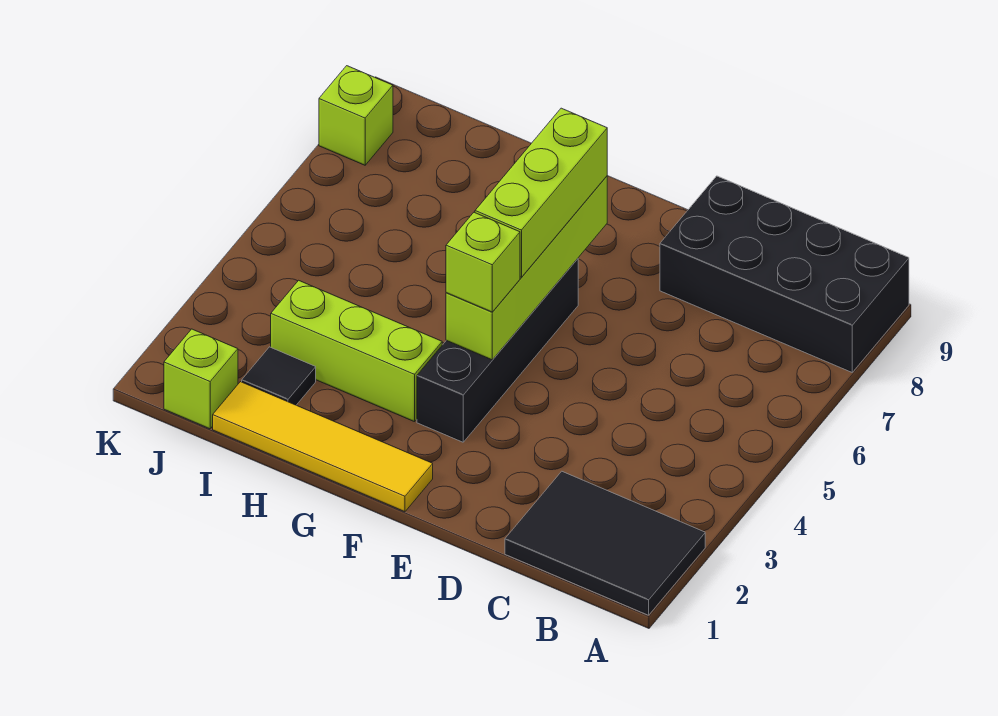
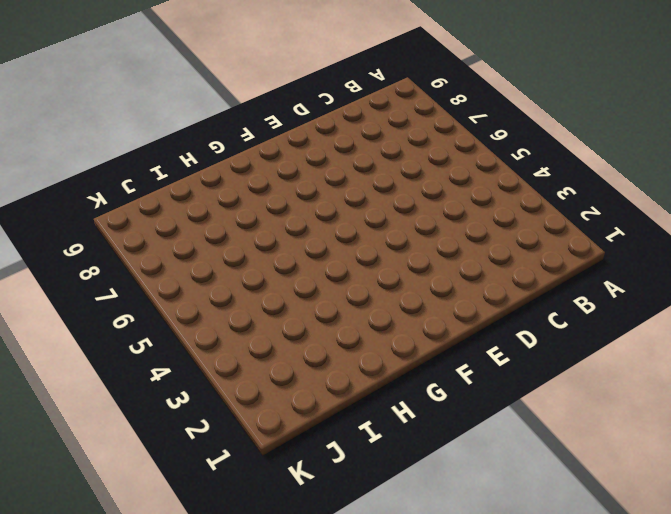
none -> black 2x3 tile [505,471,705,615]
none -> black 2x4 brick [660,176,909,372]

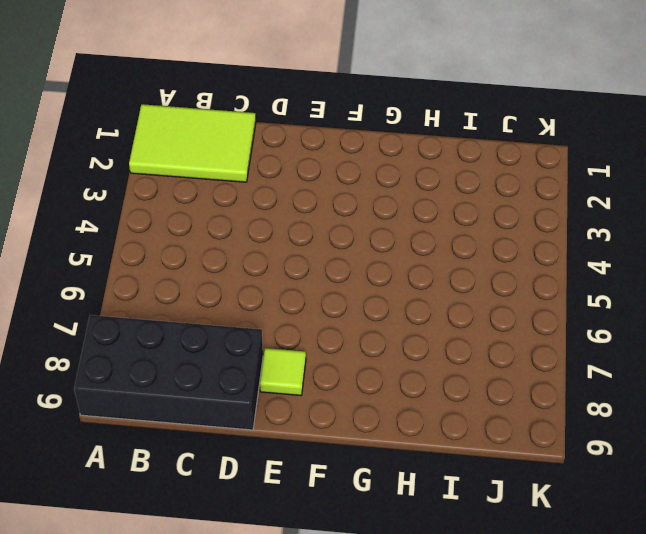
lime 2x3 tile [129,104,256,182] -> black 2x3 tile [505,471,705,615]
lime 1x1 tile [260,348,306,396] -> none
none -> yellow 1x4 tile [213,382,433,512]
none -> black 1x4 brick [417,259,578,442]

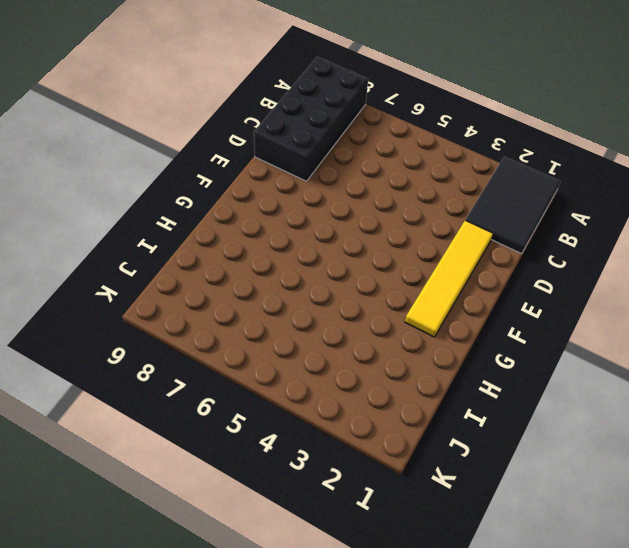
yellow 1x4 tile [405,220,493,337] -> yellow 1x4 tile moved to [213,382,433,512]
none -> black 1x4 brick [417,259,578,442]
none -> lime 1x3 brick [271,280,442,422]

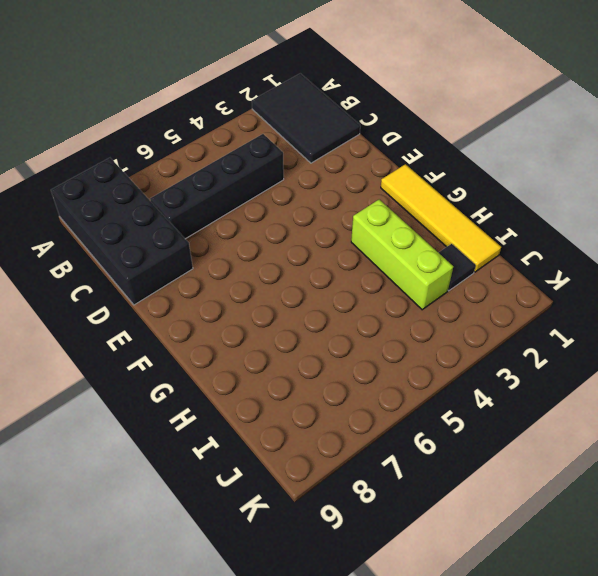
black 1x4 brick [150,134,284,239] -> black 1x4 brick moved to [417,259,578,442]
none -> lime 1x1 brick [164,329,238,429]
none -> lime 1x1 brick [319,66,393,165]

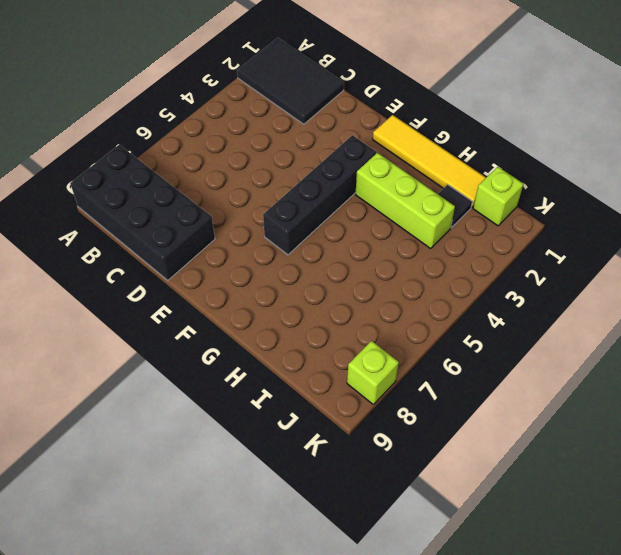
none -> lime 1x4 brick [446,176,607,360]
none -> lime 1x1 brick [446,212,520,312]

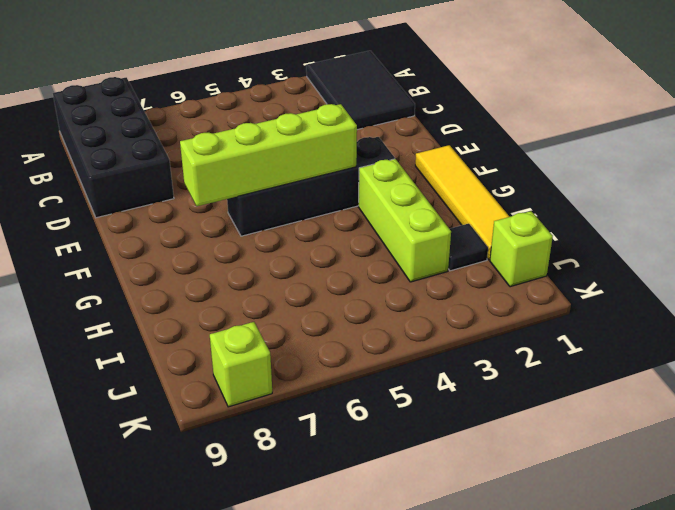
none -> lime 1x1 brick [446,212,520,312]
none -> lime 1x3 brick [475,108,607,277]

